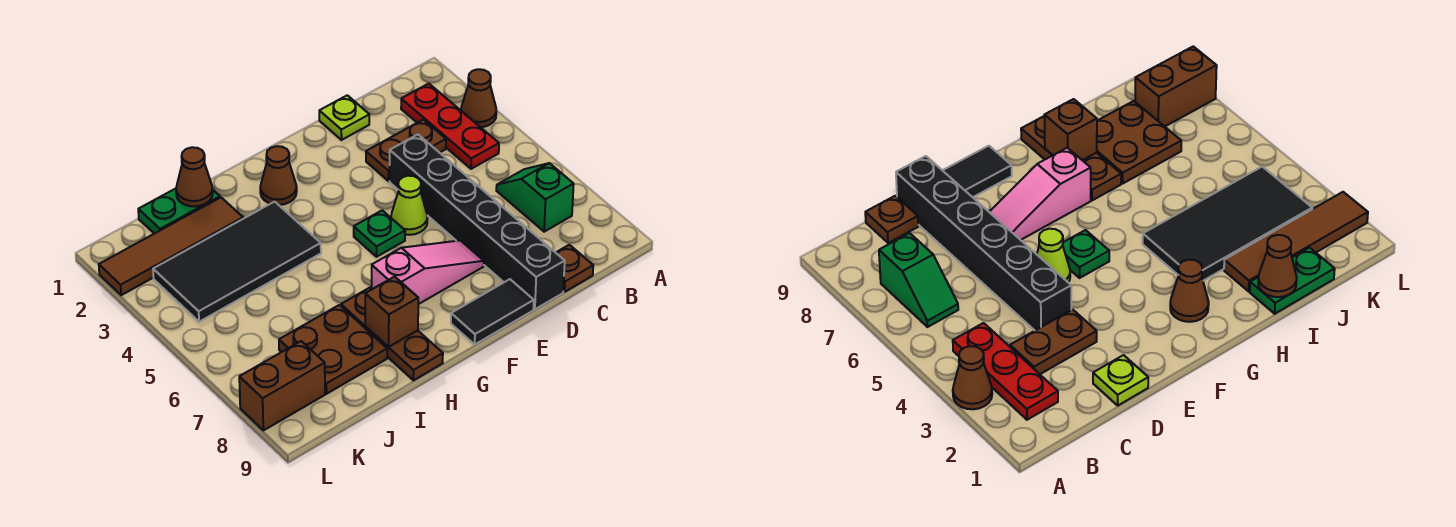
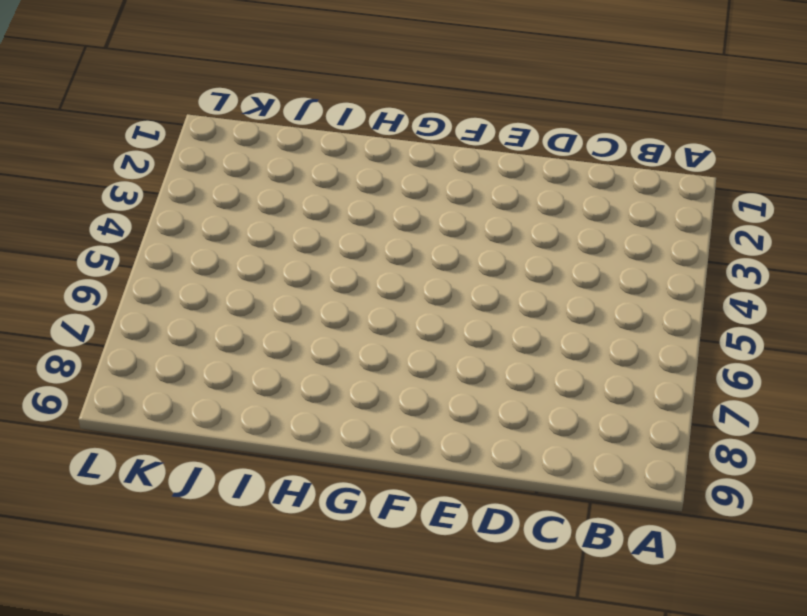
none -> brown 1x1 cone [461,69,496,127]
none -> red 1x3 plate [401,84,499,169]
none -> green 1x2 slope [496,163,574,232]

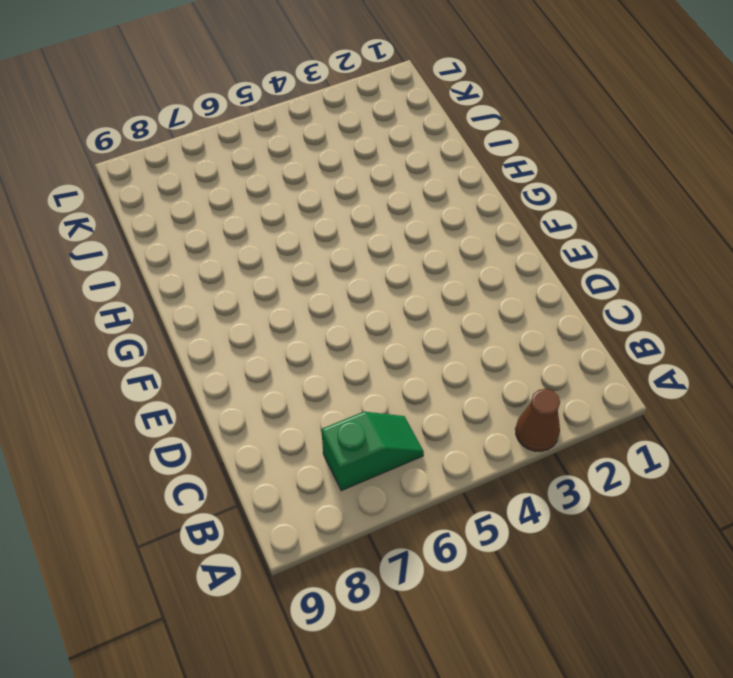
none -> red 1x3 plate [401,84,499,169]
none -> brown 1x2 plate [366,120,446,181]
none -> brown 1x1 plate [556,245,593,292]

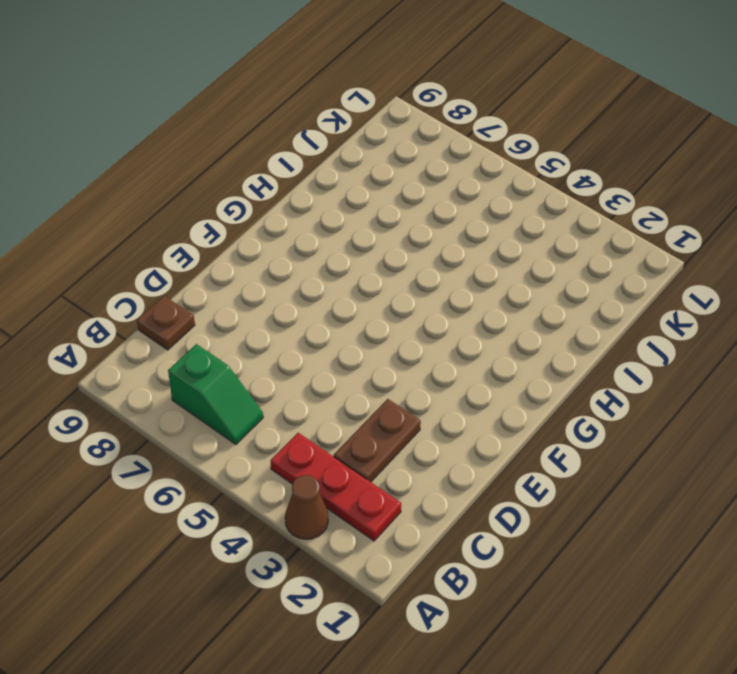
none -> lime 1x1 plate [319,95,369,140]
none -> black 1x6 brick [390,135,565,309]
none -> lime 1x1 cone [391,176,428,235]

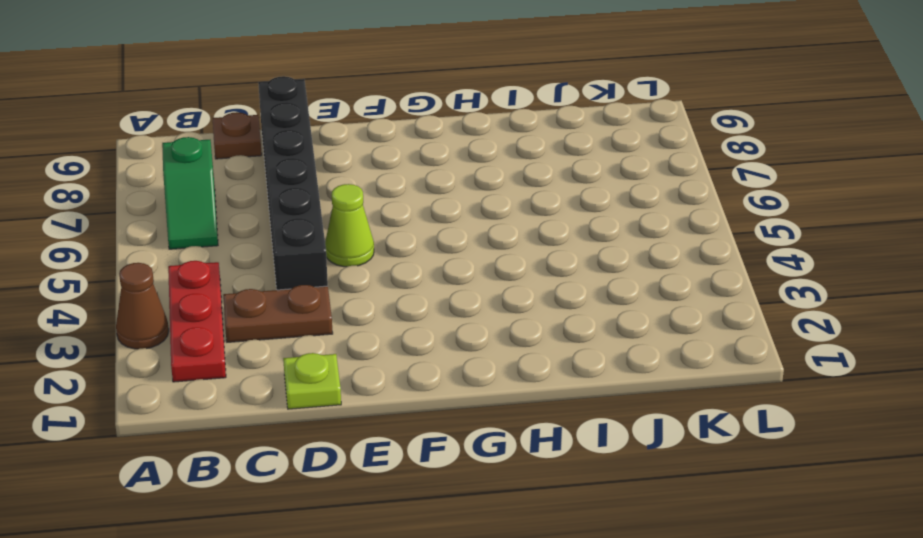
none -> pink 1x3 slope [372,240,484,304]
none -> black 1x2 tile [451,279,534,344]
none -> green 1x1 plate [354,210,405,257]

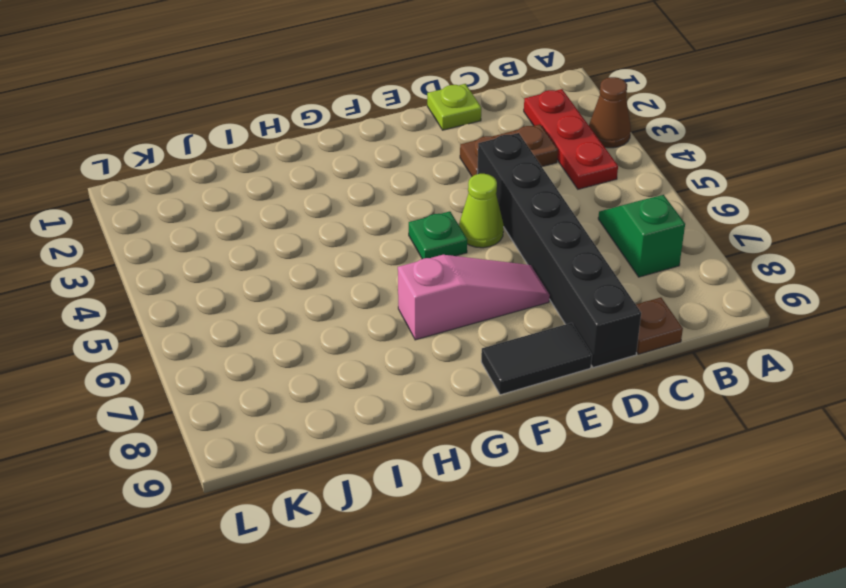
none -> brown 1x1 cone [260,146,297,205]
none -> black 2x4 tile [153,202,321,322]
none -> brown 1x3 plate [341,288,443,380]

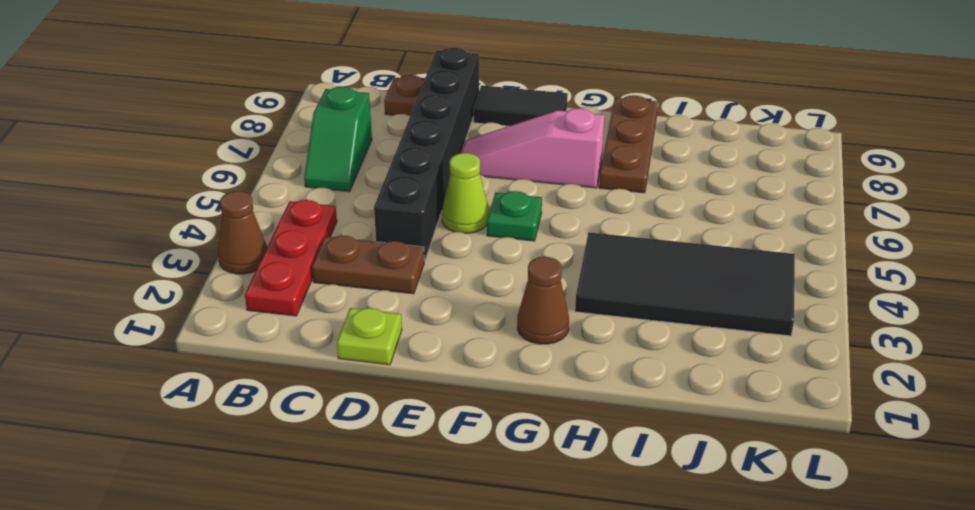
none -> green 1x2 plate [138,189,220,234]
none -> brown 1x4 tile [99,197,243,295]
none -> brown 2x2 plate [279,305,387,394]

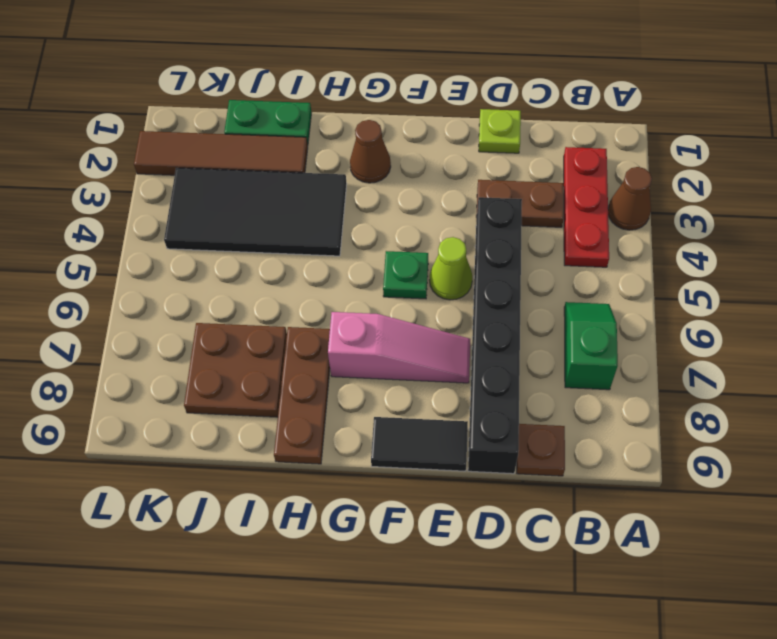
none -> brown 1x2 brick [239,341,325,430]
none -> brown 1x1 brick [365,277,418,347]
none -> brown 1x1 cone [176,147,213,207]

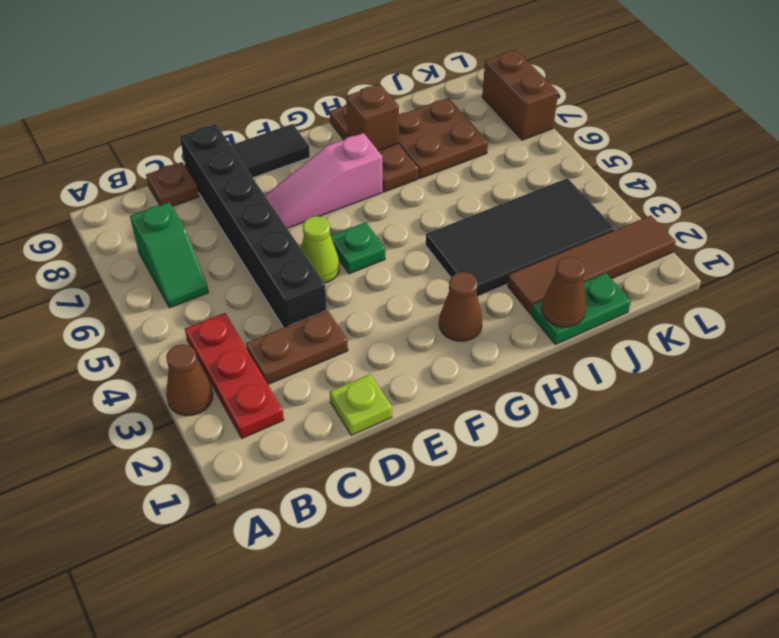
brown 1x2 brick [482,50,558,140] -> brown 1x2 brick turned to [239,341,325,430]

